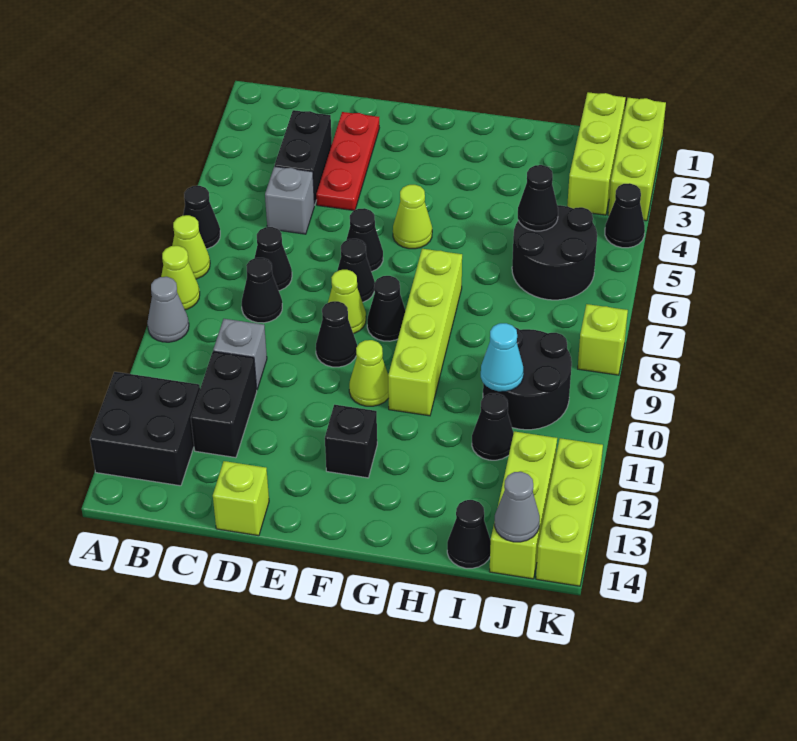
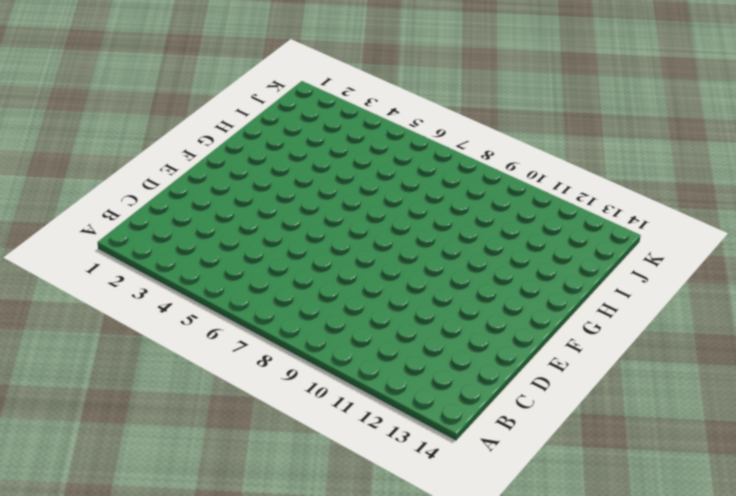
none -> black 1x1 cone [183,186,220,249]
none -> lime 1x1 cone [172,215,210,279]
none -> lime 1x1 cone [161,246,200,310]
none -> grey 1x1 cone [147,277,189,342]

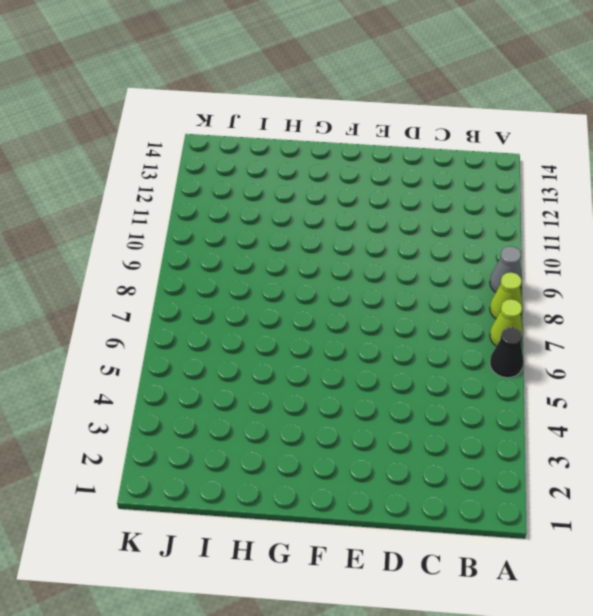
none -> black 2x2 brick [90,372,200,486]
none -> black 1x2 brick [275,110,332,205]
none -> grey 1x1 brick [265,166,314,234]
none -> black 1x1 cone [255,227,292,291]

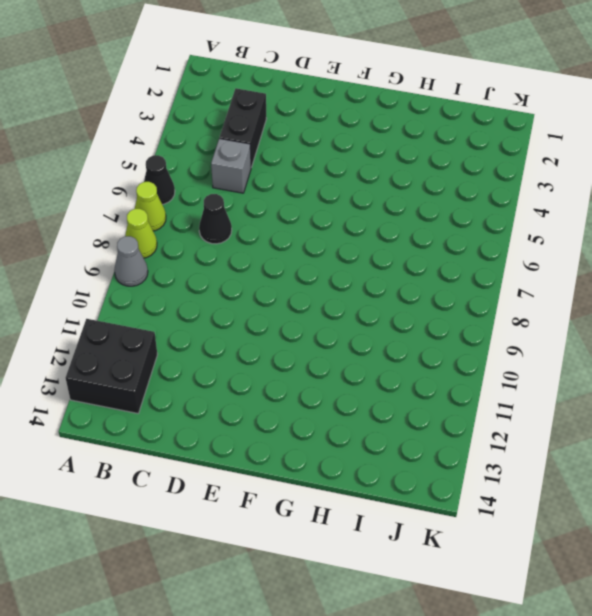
none -> black 1x1 cone [242,258,282,323]
none -> grey 1x1 brick [213,319,267,389]
none -> black 1x2 brick [191,351,257,458]
none -> red 1x3 plate [316,112,379,211]

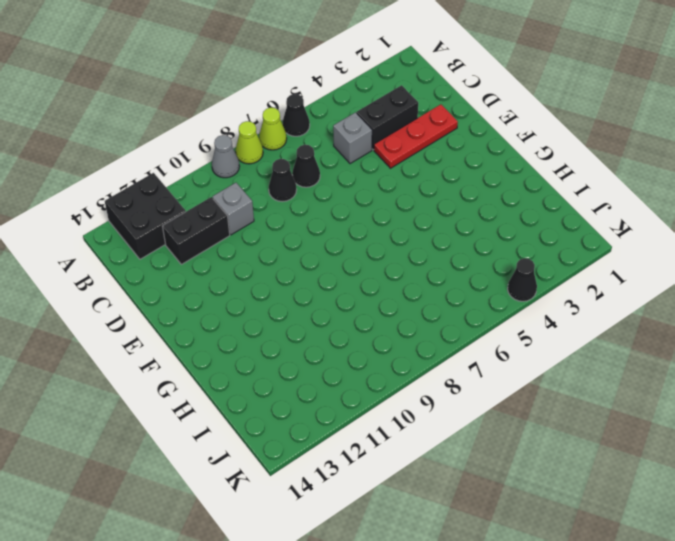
none -> lime 1x1 brick [213,461,269,536]
none -> black 1x1 cone [346,208,383,272]
none -> black 1x1 cone [337,239,375,302]
none -> lime 1x1 cone [328,270,366,334]

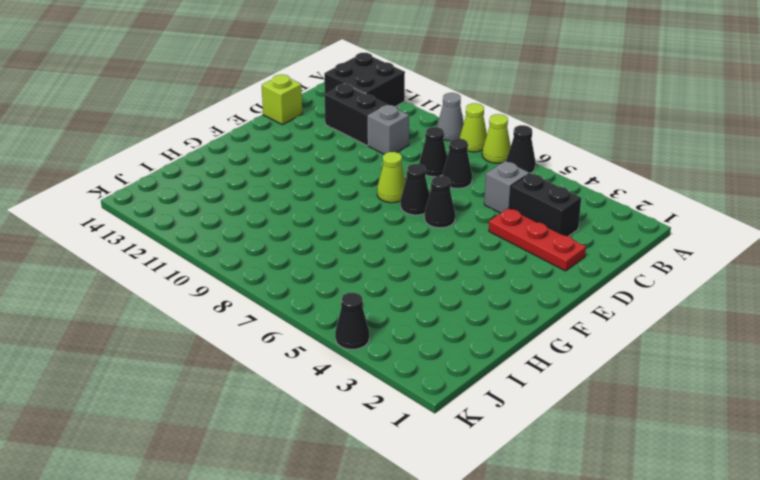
none -> black 1x1 cone [316,301,357,367]
none -> lime 1x1 cone [393,185,432,249]
none -> black 1x1 cone [367,276,405,341]
none -> lime 1x1 cone [349,340,389,406]

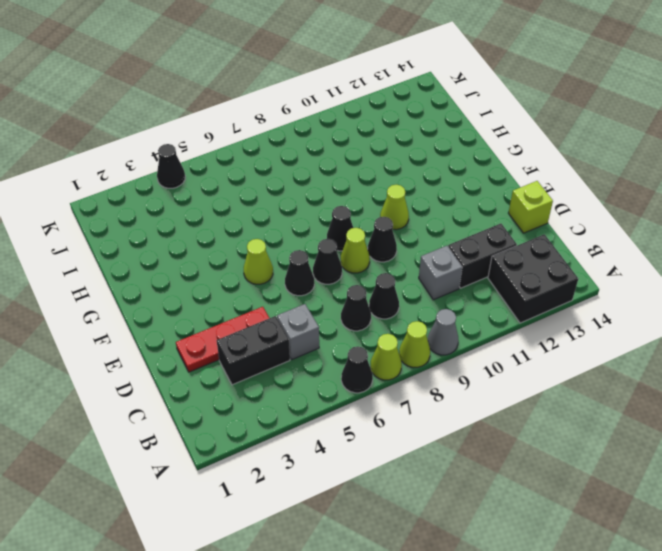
none -> black 1x1 brick [325,405,377,478]
none -> lime 1x4 brick [388,249,462,416]
none -> black 2x2 round brick [512,205,597,300]
none -> black 2x2 round brick [483,327,572,430]

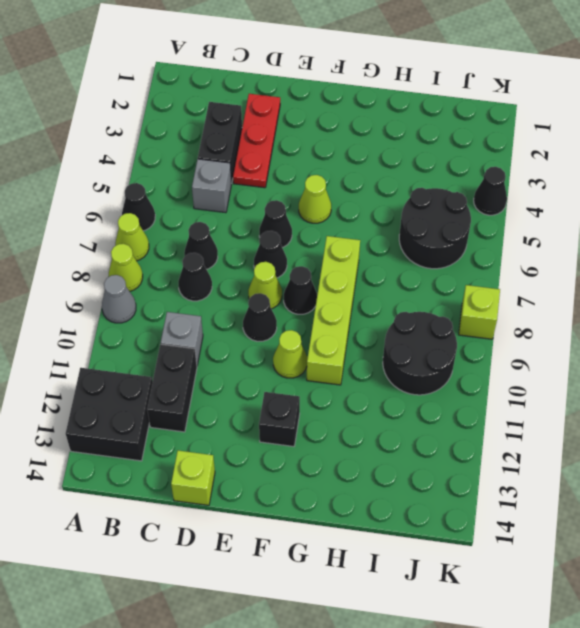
none -> black 1x1 cone [472,393,514,460]
none -> black 1x1 cone [447,500,491,568]
none -> lime 1x3 brick [567,92,626,215]
none -> lime 1x3 brick [489,431,557,579]

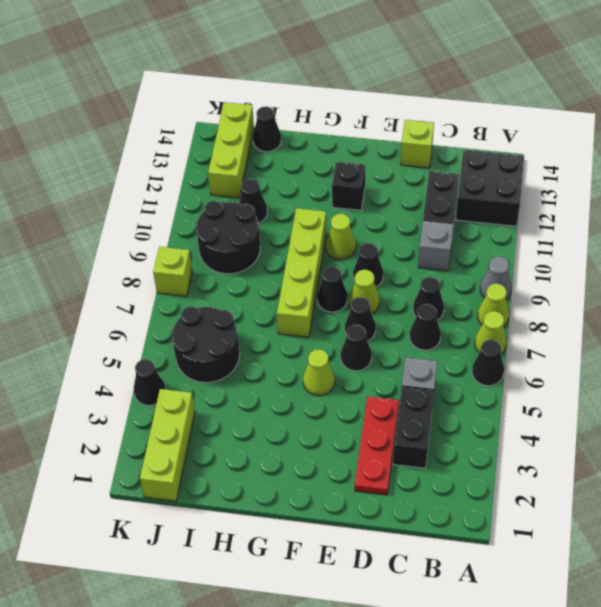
none -> lime 1x3 brick [608,98,666,221]
none -> lime 1x3 brick [536,438,603,586]
none -> black 1x1 cone [518,165,558,231]
none -> cyan 1x1 cone [481,323,524,391]

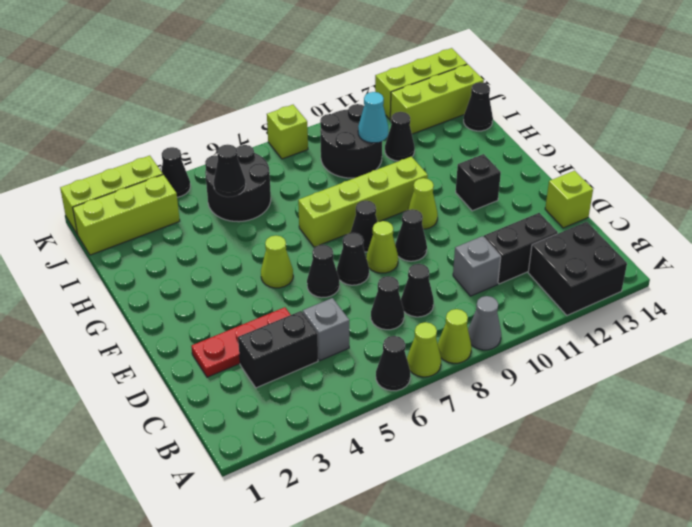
none -> grey 1x1 cone [495,472,540,542]

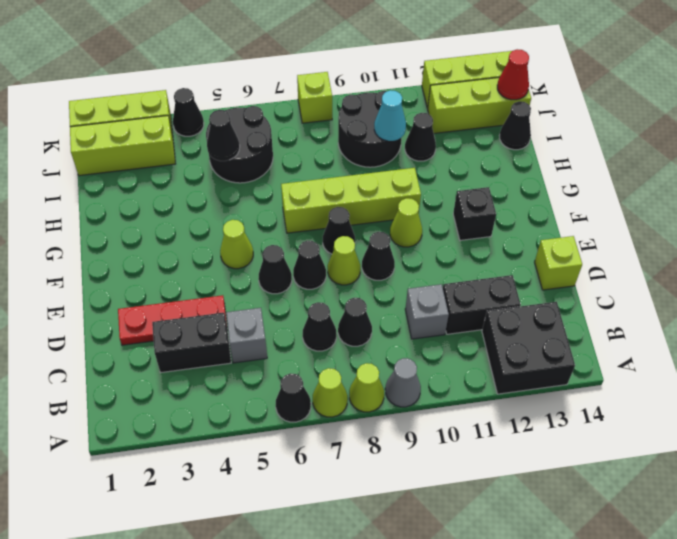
red 1x1 cone [497,49,529,100] -> grey 1x1 cone [495,472,540,542]

